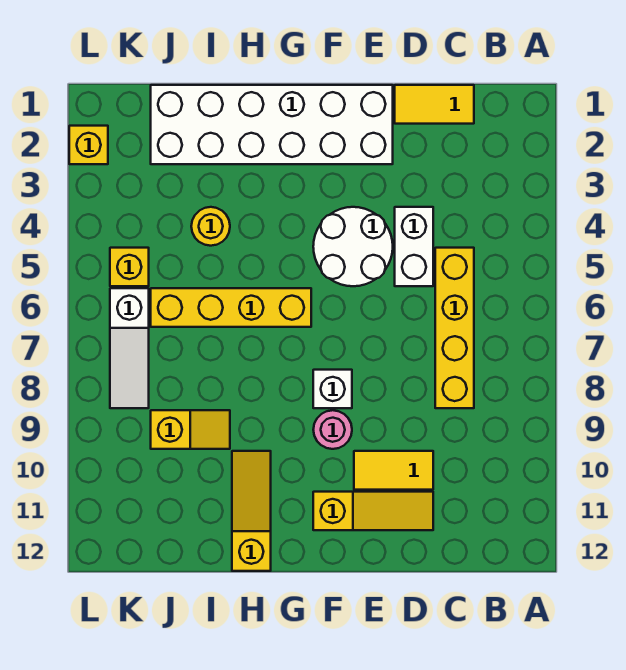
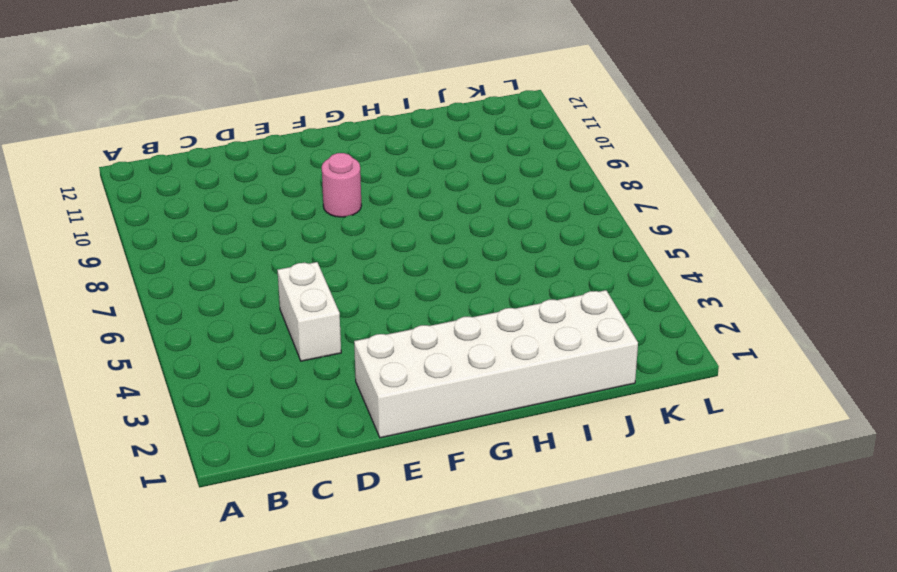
none -> yellow 1x2 tile [395,85,474,124]
none -> yellow 1x4 brick [435,248,474,408]
none -> yellow 1x2 tile [354,451,433,490]

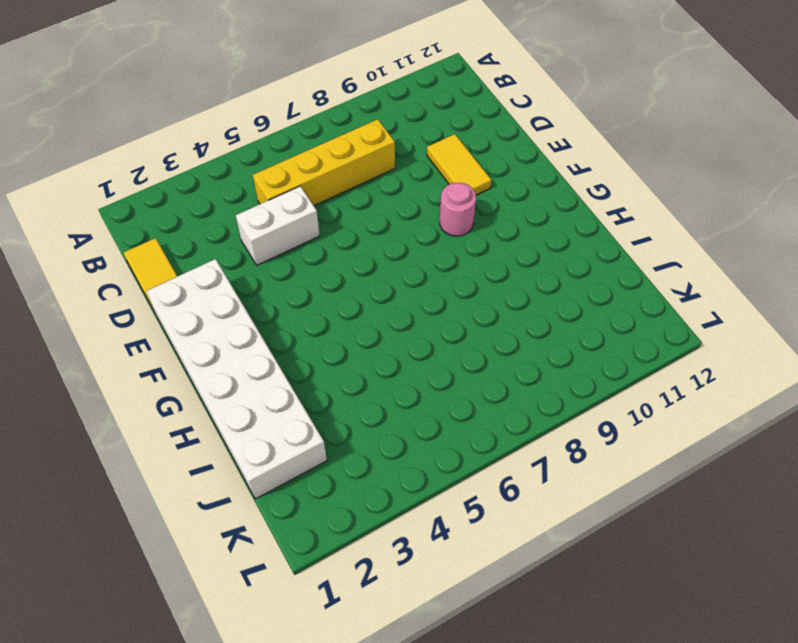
none -> yellow 1x3 slope [313,492,433,530]
none -> white 2x2 round brick [313,207,393,286]
none -> white 1x1 brick [313,370,352,408]

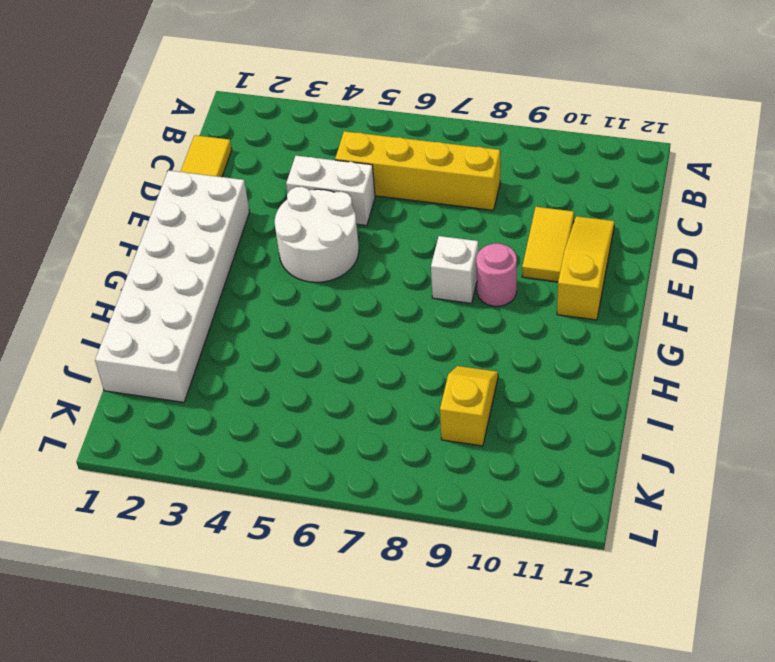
none -> yellow 1x4 brick [151,288,311,327]
none -> yellow 1x3 slope [232,451,271,571]
none -> yellow 1x1 round brick [191,207,230,246]

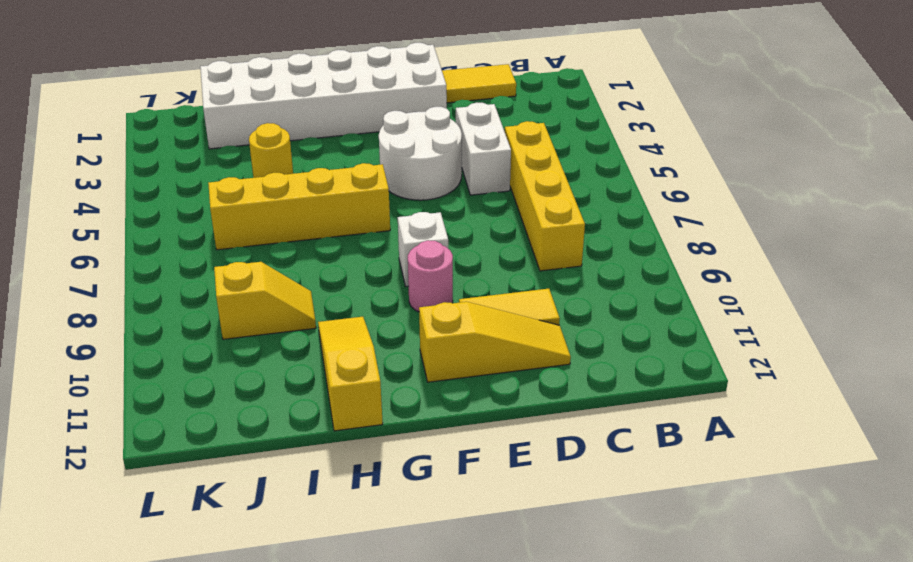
none -> yellow 1x1 brick [110,248,149,286]
none -> white 1x3 slope [110,288,149,408]
none -> yellow 1x1 brick [69,126,108,164]

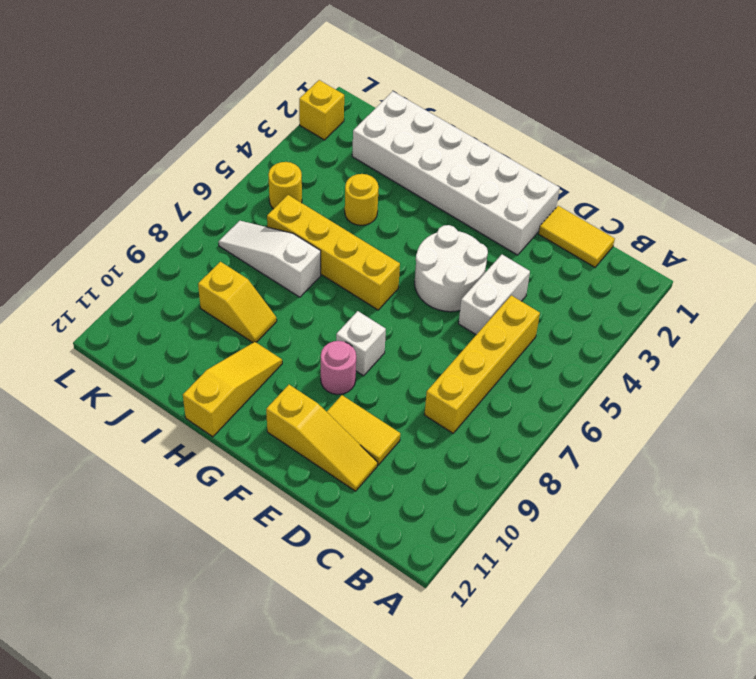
white 1x3 slope [218,221,321,297] -> white 1x3 slope turned to [110,288,149,408]
yellow 1x1 round brick [268,162,302,209] -> yellow 1x1 brick [110,248,149,286]

